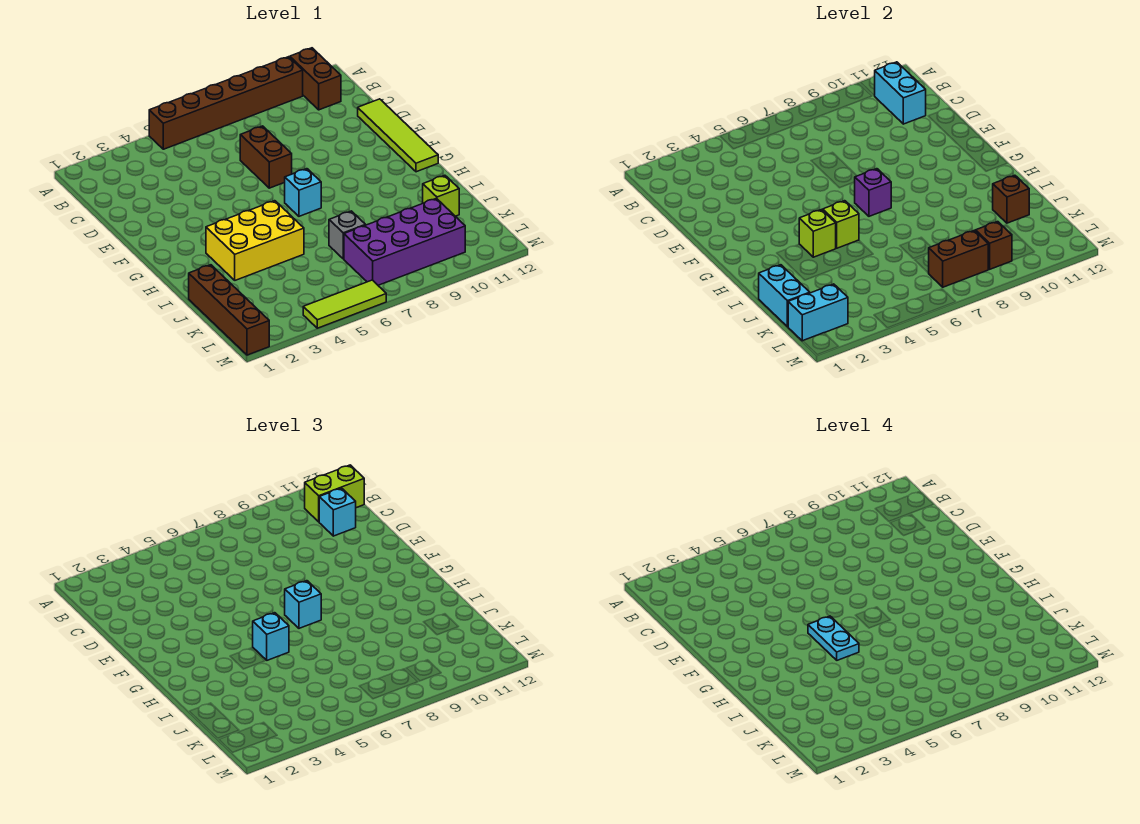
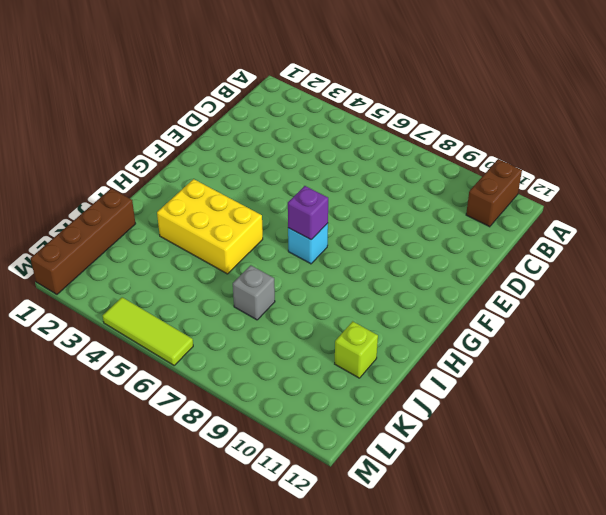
none -> brown 1x6 brick [149,57,303,149]
none -> brown 1x2 brick [240,126,292,188]
none -> lime 1x4 tile [358,99,438,172]

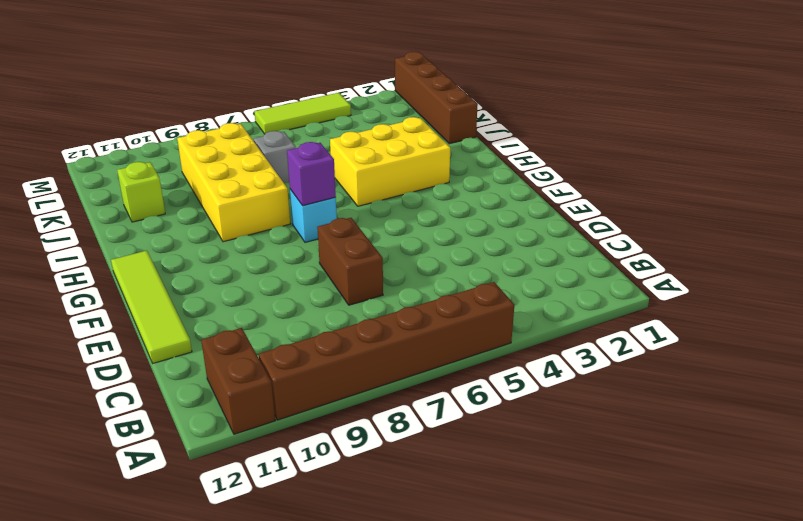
yellow 2x4 brick [177,123,290,242] -> purple 2x4 brick [344,198,465,285]
none -> cyan 1x2 brick [875,62,926,124]
none -> lime 1x1 brick [799,210,836,257]
none -> lime 1x1 brick [823,201,859,248]

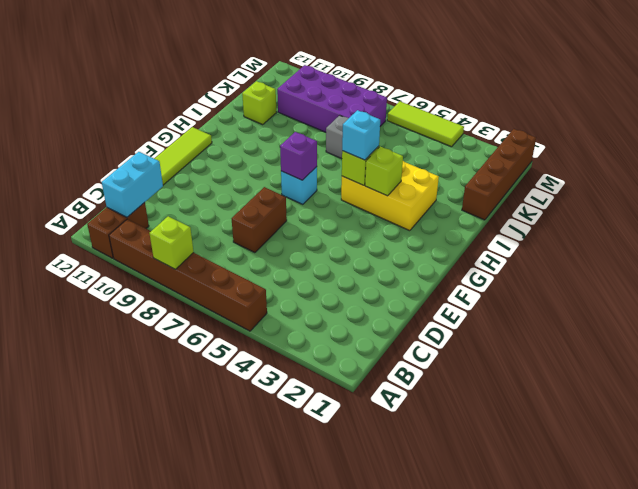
lime 1x1 brick [149,216,194,269] -> none
none -> cyan 1x2 brick [759,265,810,327]
none -> brown 1x1 brick [993,175,1029,223]
none -> cyan 1x2 brick [788,284,848,341]

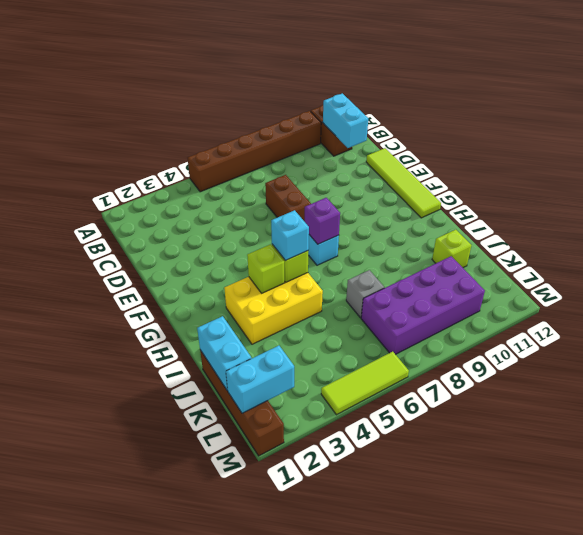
none -> brown 1x1 brick [993,175,1029,223]
none -> brown 1x2 brick [929,230,989,287]
none -> brown 1x1 brick [976,222,1012,269]

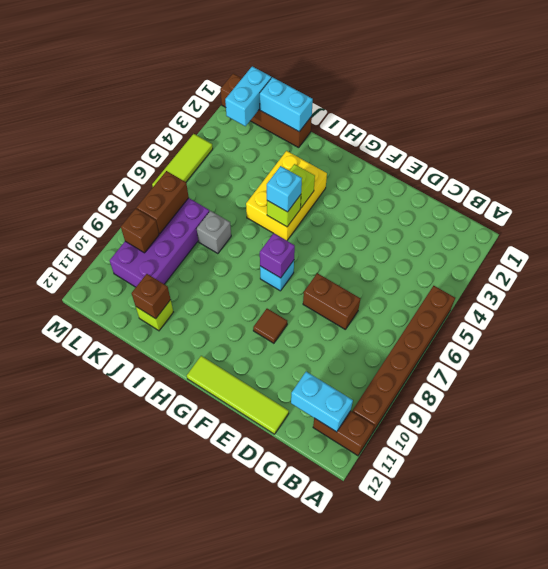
brown 1x1 tile [253,309,287,343] -> none
none -> lime 1x2 brick [305,465,364,522]
none -> cyan 1x1 brick [319,488,356,536]
none -> cyan 1x1 brick [285,581,321,628]

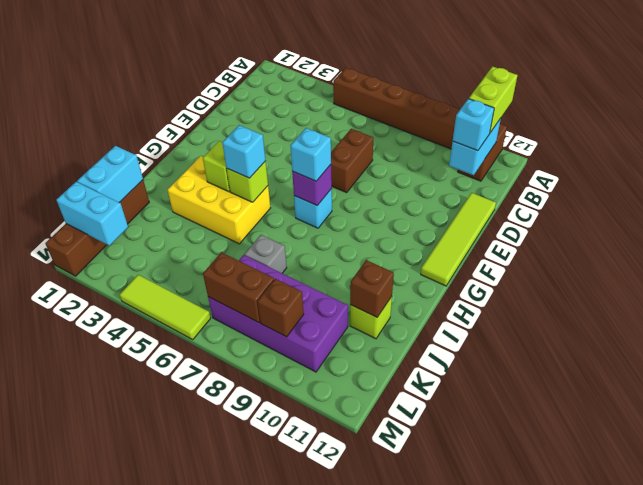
lime 1x2 brick [469,66,517,133] -> lime 1x2 brick turned to [305,465,364,522]
none -> cyan 1x2 plate [808,616,859,660]

